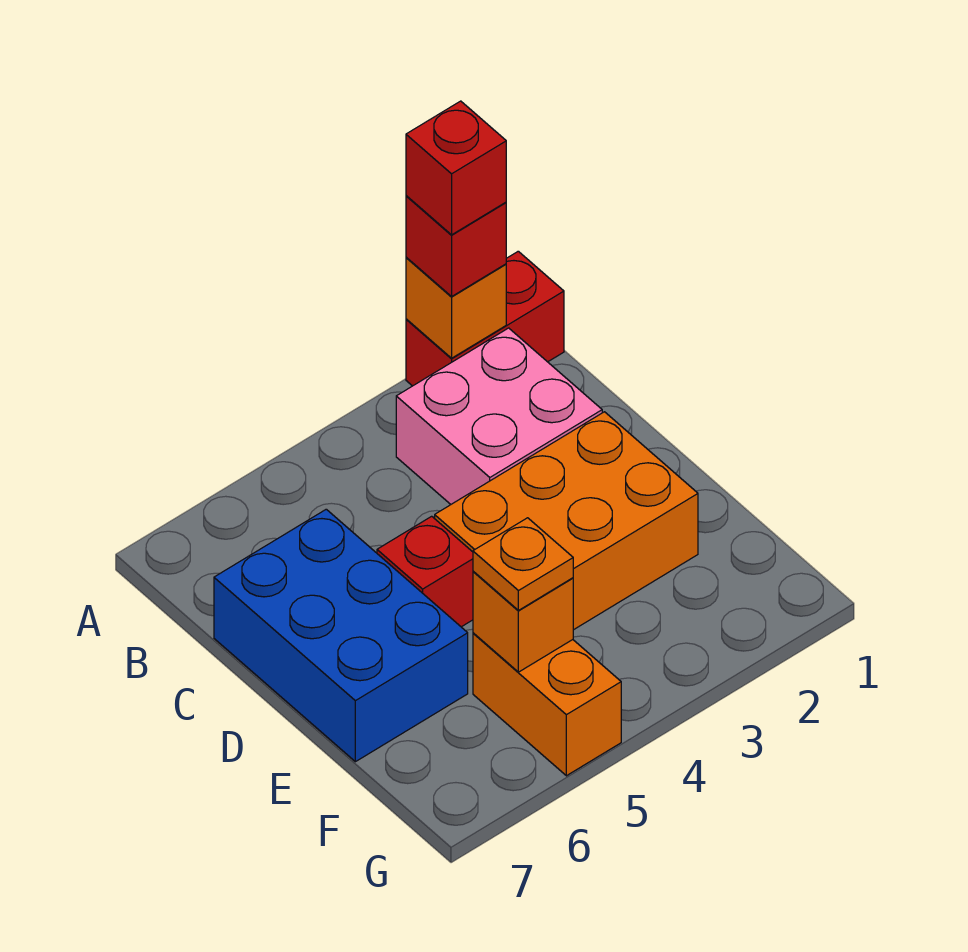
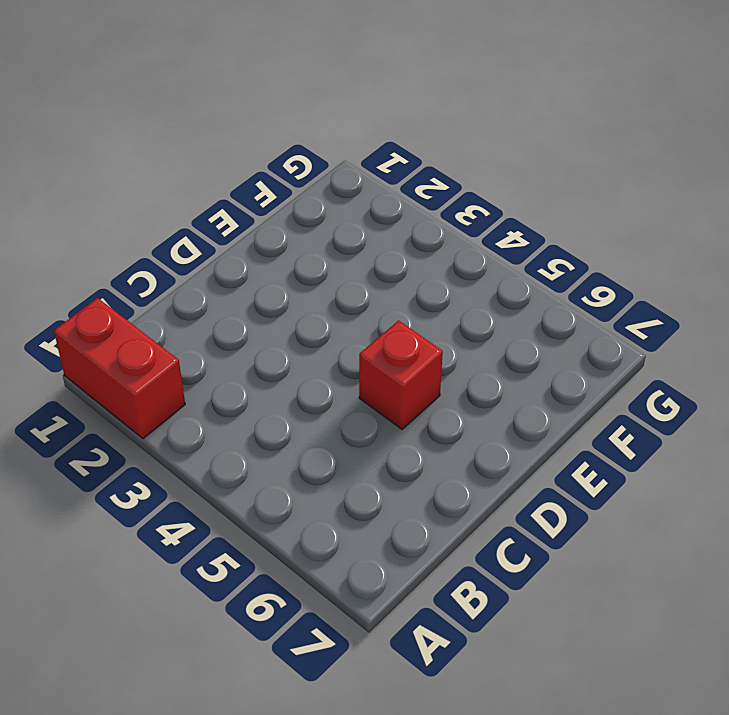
none -> pink 2x2 brick [396,328,602,504]
none -> blue 2x3 brick [214,509,468,762]

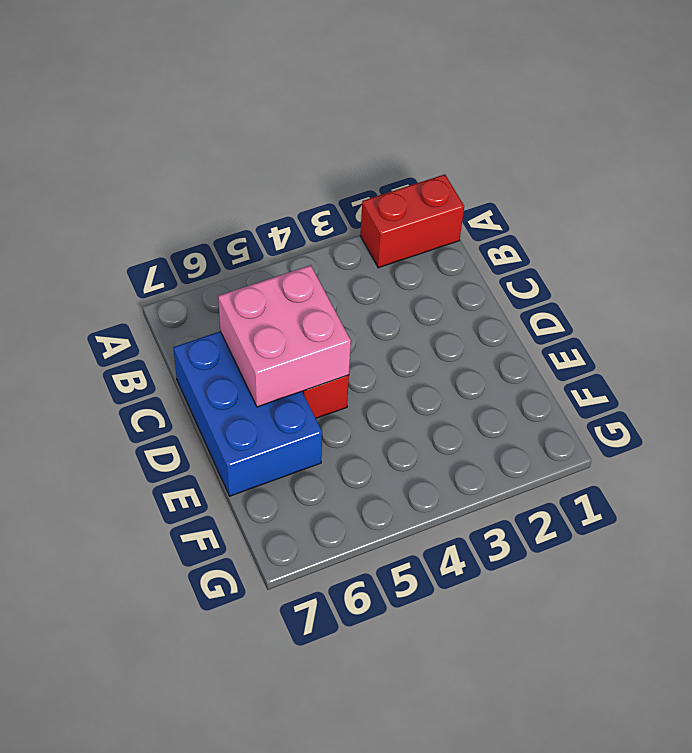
pink 2x2 brick [218,265,351,407] -> pink 2x2 brick moved to [396,328,602,504]
none -> orange 2x3 brick [435,412,698,630]
none -> orange 1x2 brick [473,633,621,776]

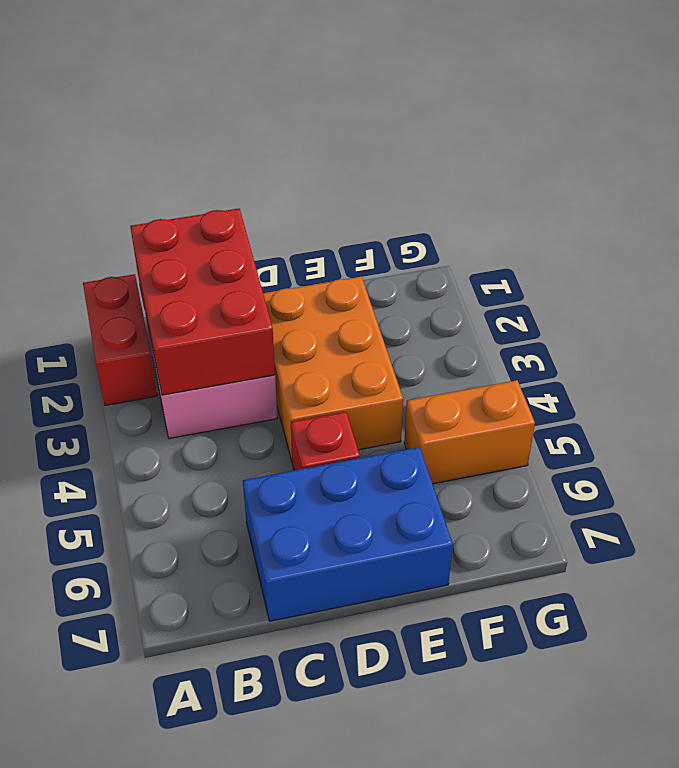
red 2x3 brick [130,209,275,395] -> none
none -> orange 1x1 brick [406,257,506,358]
none -> orange 1x1 brick [473,571,573,672]

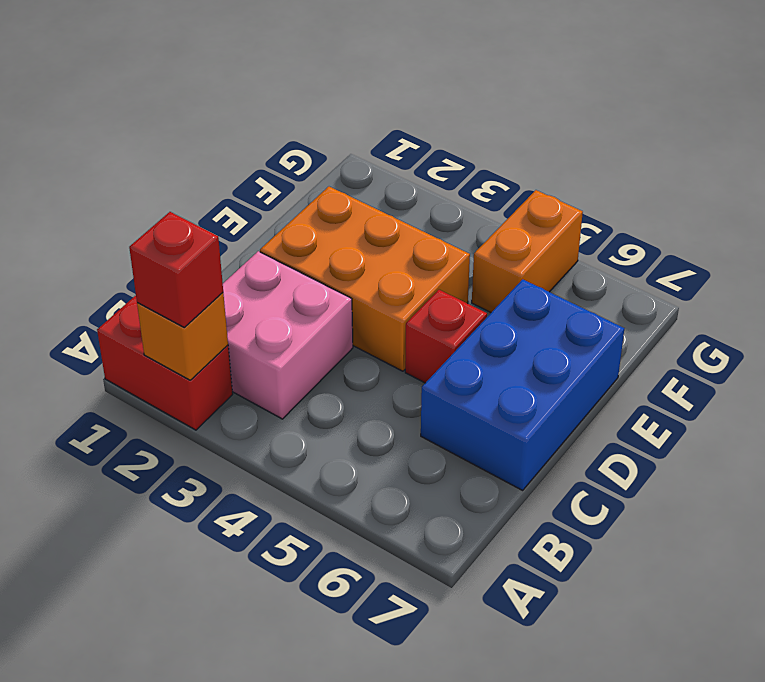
none -> orange 1x1 brick [473,571,573,672]
none -> orange 1x1 plate [473,518,573,610]

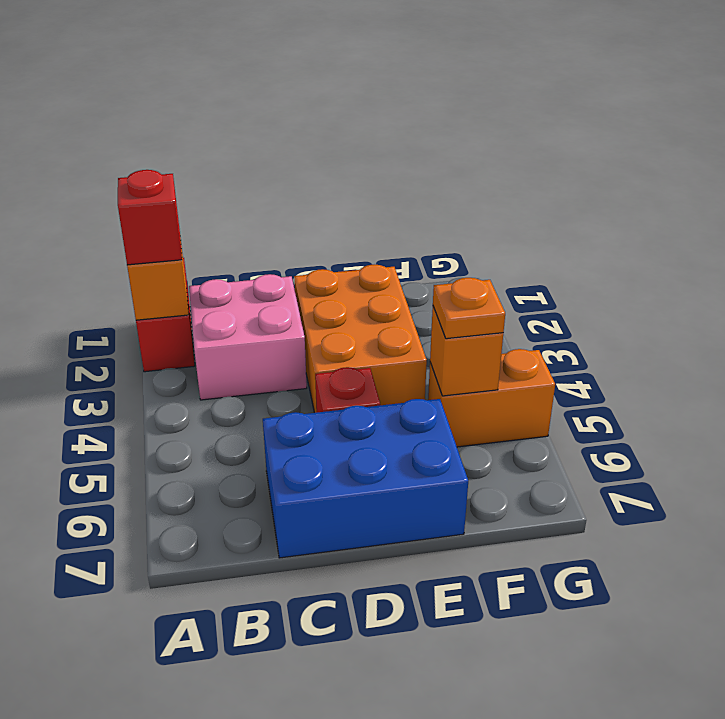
none -> red 1x1 brick [406,101,506,235]

